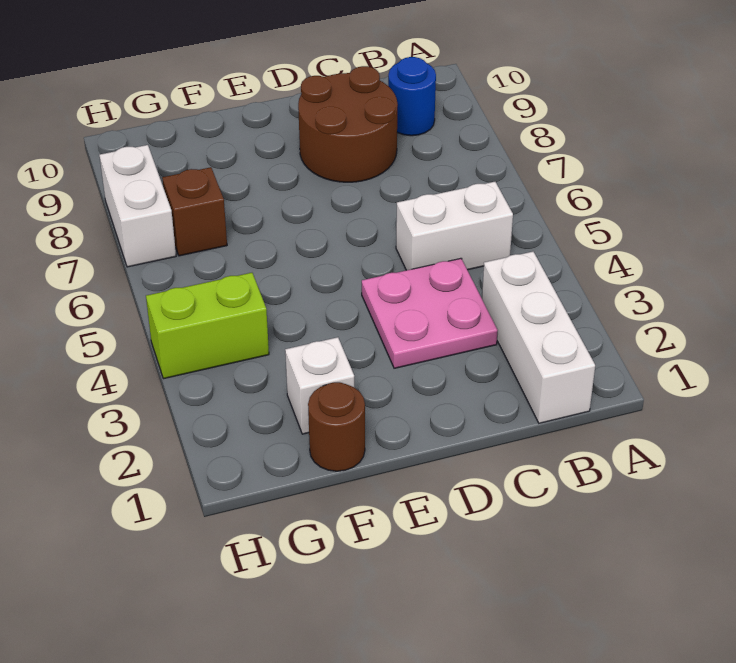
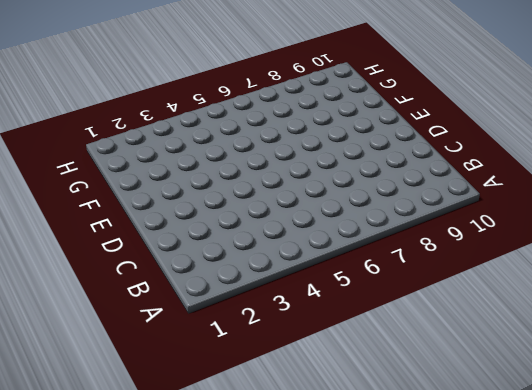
none -> white 1x3 brick [482,252,595,423]
none -> white 1x2 brick [396,182,513,270]

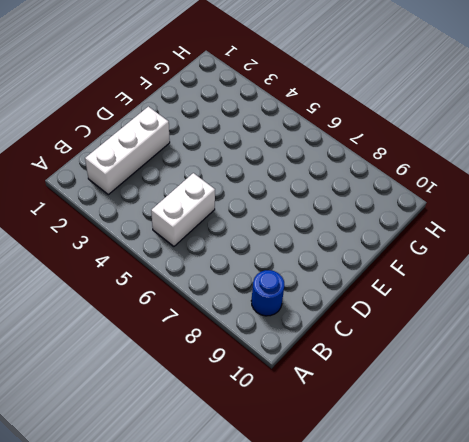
white 1x3 brick [85,107,170,195] -> white 1x3 brick turned to [482,252,595,423]
none -> pink 2x2 plate [362,258,498,368]
none -> brown 2x2 round brick [298,66,398,182]

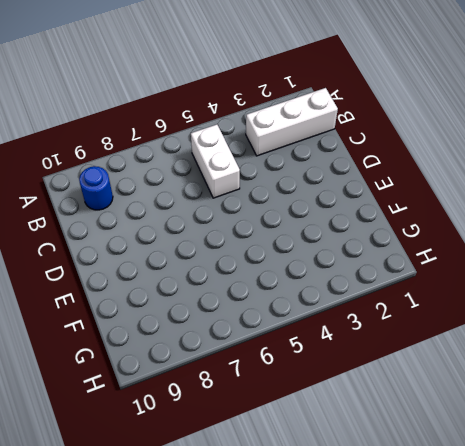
none -> pink 2x2 plate [362,258,498,368]
none -> brown 2x2 round brick [298,66,398,182]

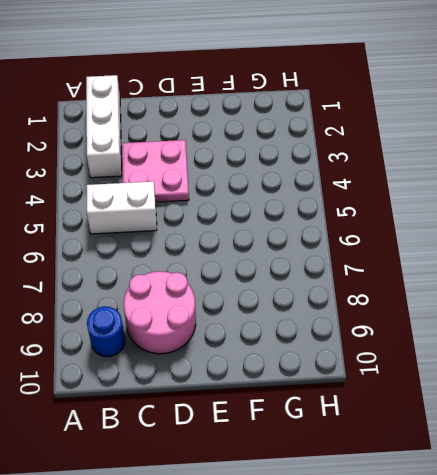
pink 2x2 round brick [124,271,196,354] -> brown 2x2 round brick [298,66,398,182]
none -> brown 1x1 round brick [308,382,365,471]
none -> white 1x1 brick [285,337,354,434]

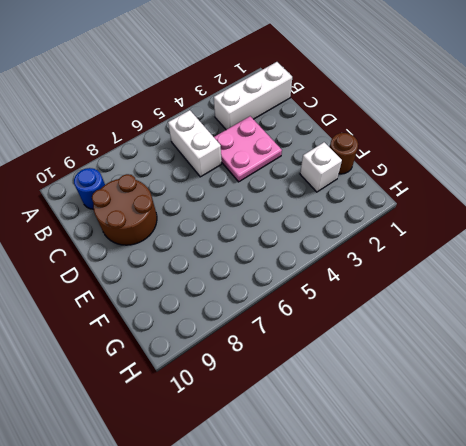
none -> lime 1x2 brick [146,273,269,379]
none -> brown 1x1 brick [162,167,227,256]

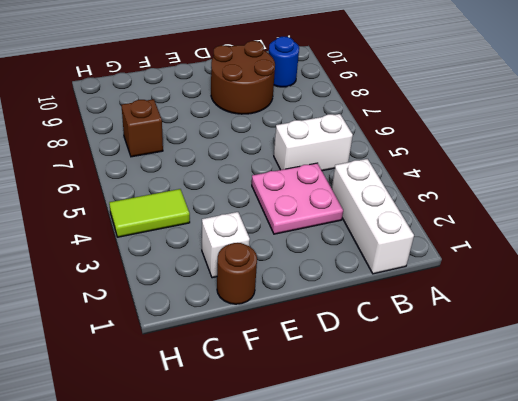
lime 1x2 tile [109,189,190,237] -> lime 1x2 brick [146,273,269,379]
none -> white 1x2 brick [99,145,176,267]

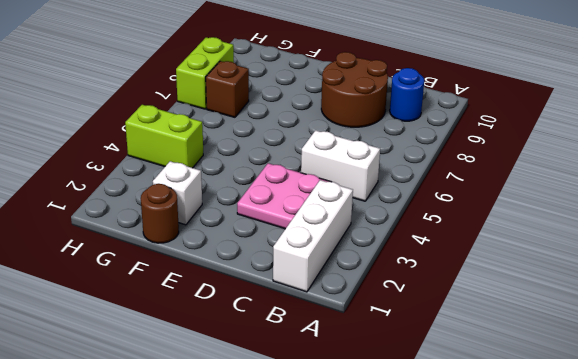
lime 1x2 brick [176,37,234,109] -> white 1x2 brick [99,145,176,267]

